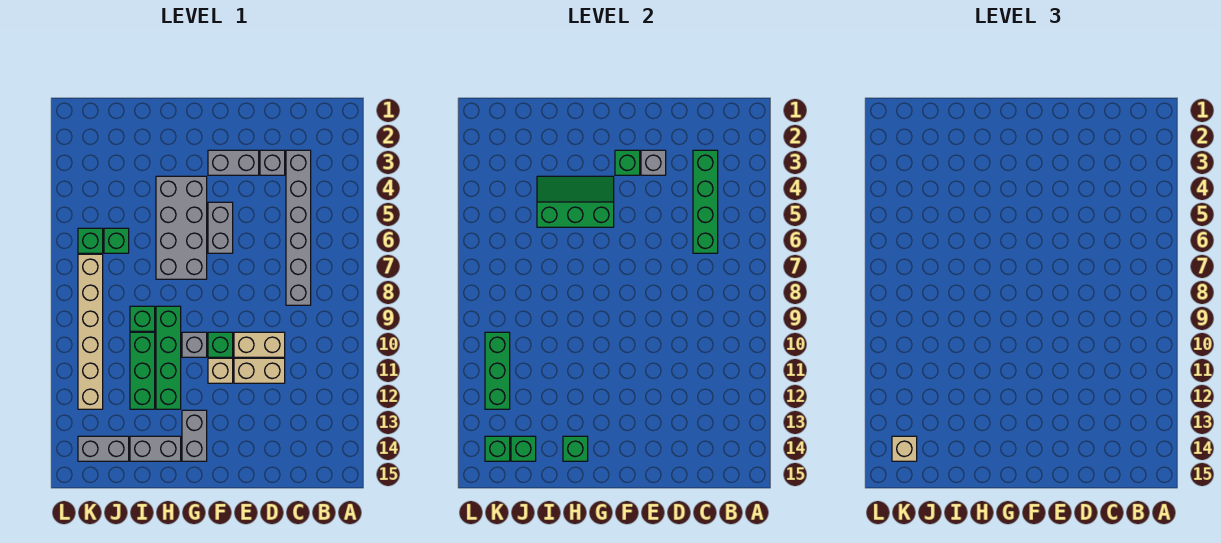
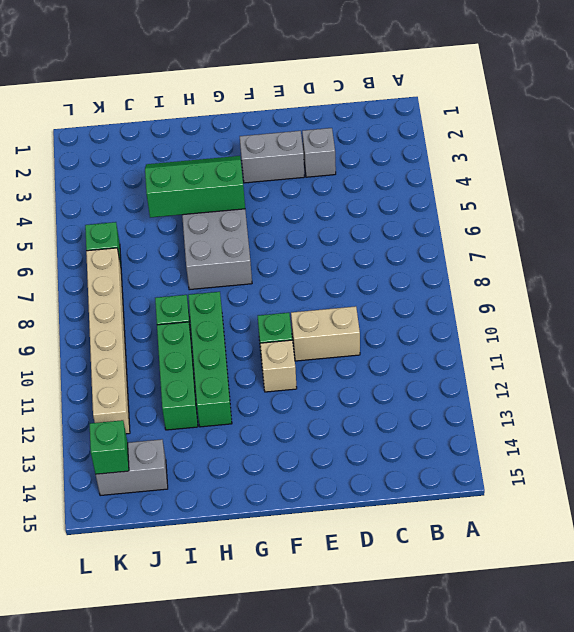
none -> grey 1x6 brick [286,150,311,305]
none -> tan 1x2 brick [234,358,285,383]
none -> grey 1x2 brick [208,202,233,253]

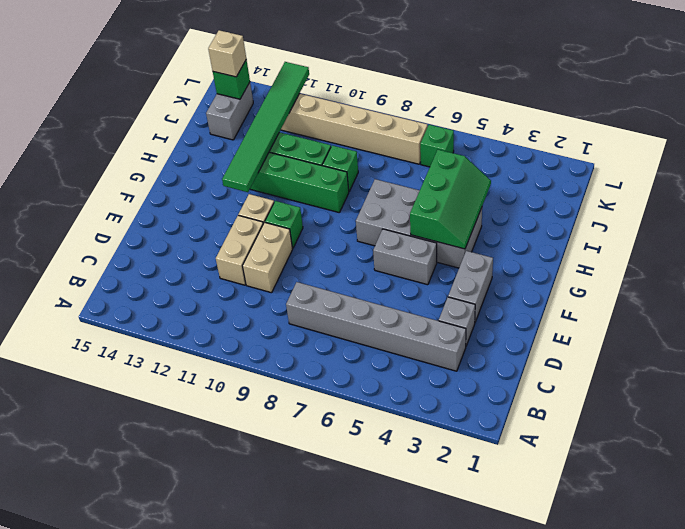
green 1x6 tile [222,62,309,192] -> green 1x3 brick [485,332,510,409]
none -> grey 1x1 brick [182,332,207,357]
none -> grey 1x2 brick [182,410,207,461]
none -> grey 1x2 brick [130,436,181,461]

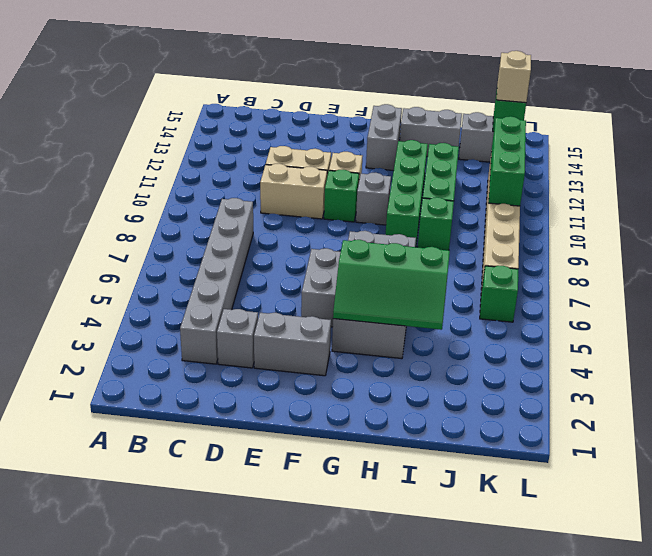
none -> green 1x1 brick [104,228,129,253]
none -> green 1x4 brick [693,150,718,253]
none -> grey 1x1 brick [641,150,666,175]

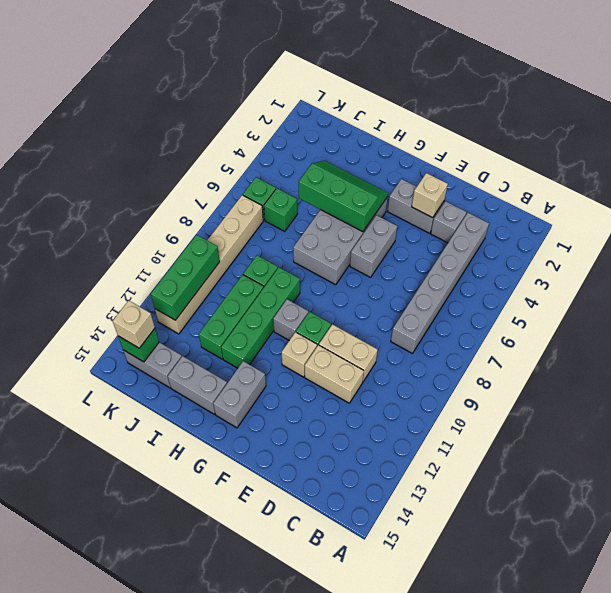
tan 1x1 brick [412,173,448,218] -> grey 1x1 brick [641,150,666,175]
none -> green 1x4 brick [693,150,718,253]
none -> green 1x1 brick [615,150,640,175]
none -> green 1x1 brick [563,436,588,461]

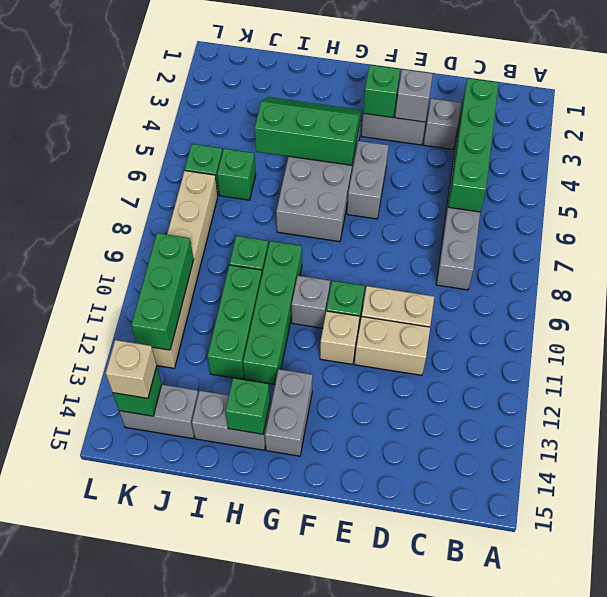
none -> green 1x1 brick [511,436,536,461]

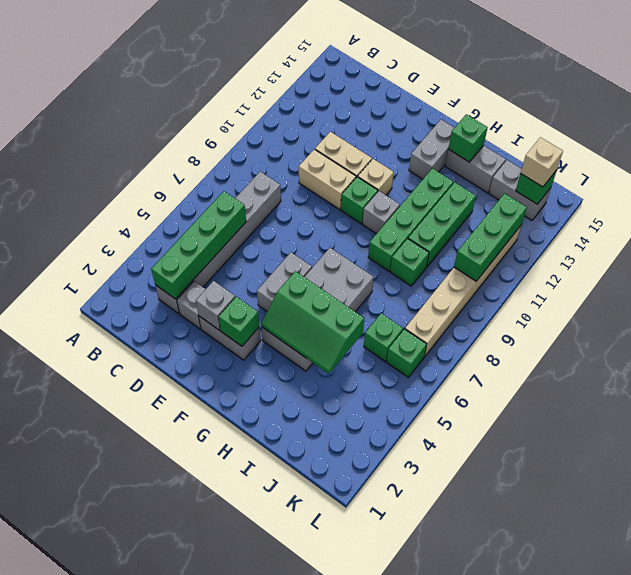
none -> green 1x1 brick [511,436,536,461]

